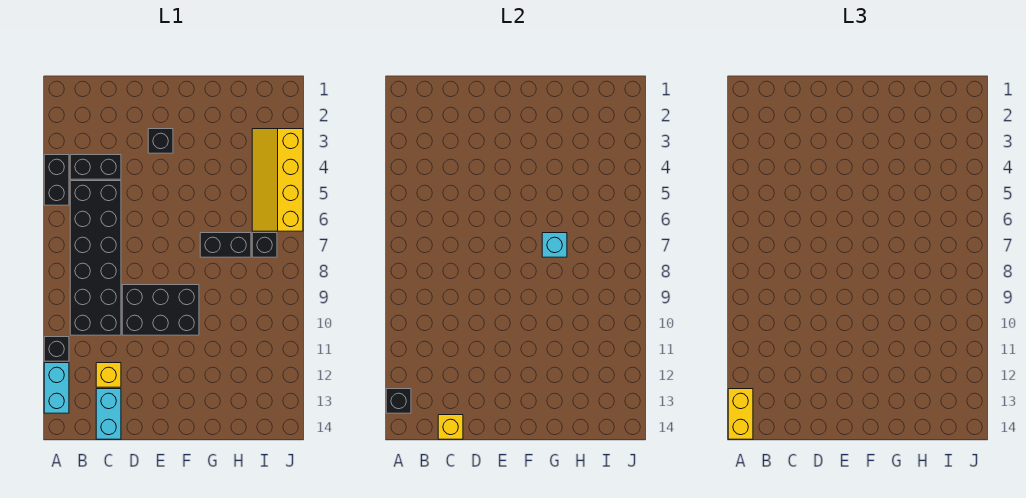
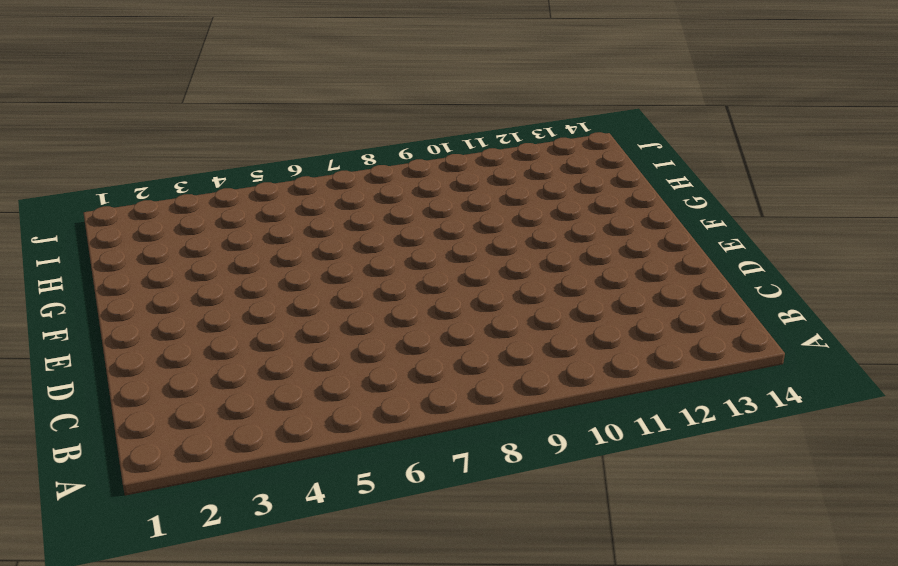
none -> black 1x2 brick [44,155,69,205]
none -> black 1x1 brick [44,337,69,361]
none -> cyan 1x2 brick [44,363,69,413]

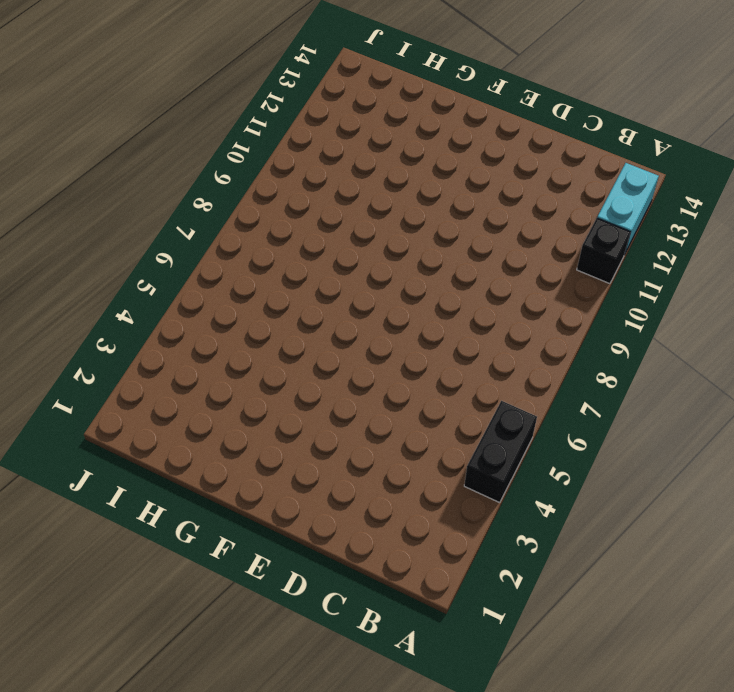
none -> black 1x2 brick [70,155,121,179]
none -> black 2x6 brick [70,181,121,335]
none -> yellow 1x1 brick [96,363,121,387]

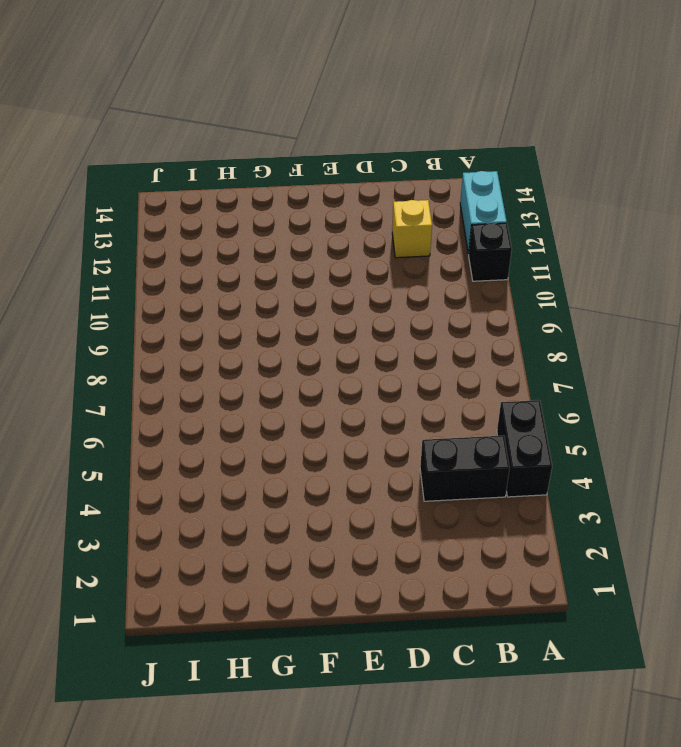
none -> black 2x6 brick [70,181,121,335]
none -> cyan 1x2 brick [96,389,121,439]
none -> black 2x3 brick [122,285,199,335]

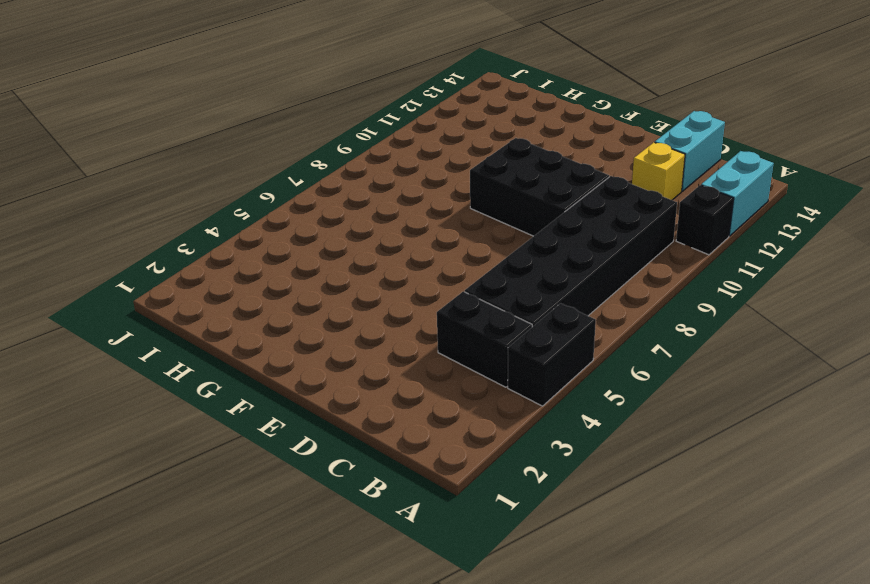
none -> black 1x1 brick [148,129,173,153]
none -> black 1x2 brick [200,233,251,257]
none -> yellow 2x4 slope [252,129,303,231]

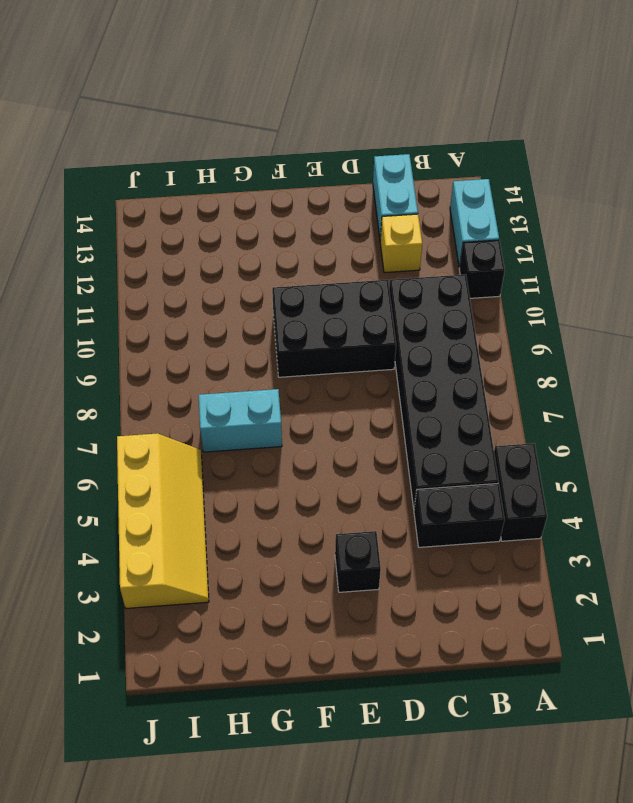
cyan 1x2 brick [199,389,282,452] -> black 1x2 brick [200,233,251,257]
none -> black 1x1 brick [252,233,277,257]
none -> black 1x1 brick [386,389,411,413]
none -> yellow 1x1 brick [438,415,463,439]

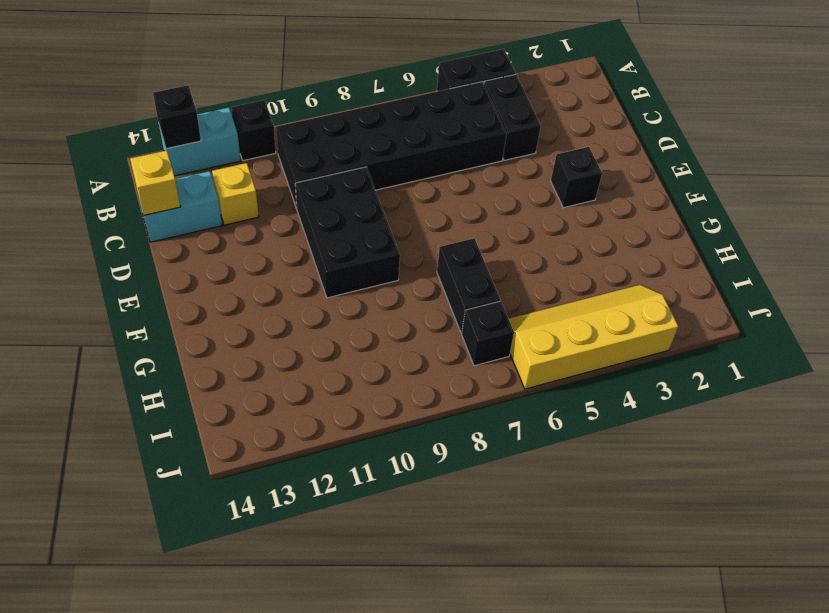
none -> cyan 1x1 brick [542,233,567,257]
none -> yellow 1x2 brick [728,389,753,439]

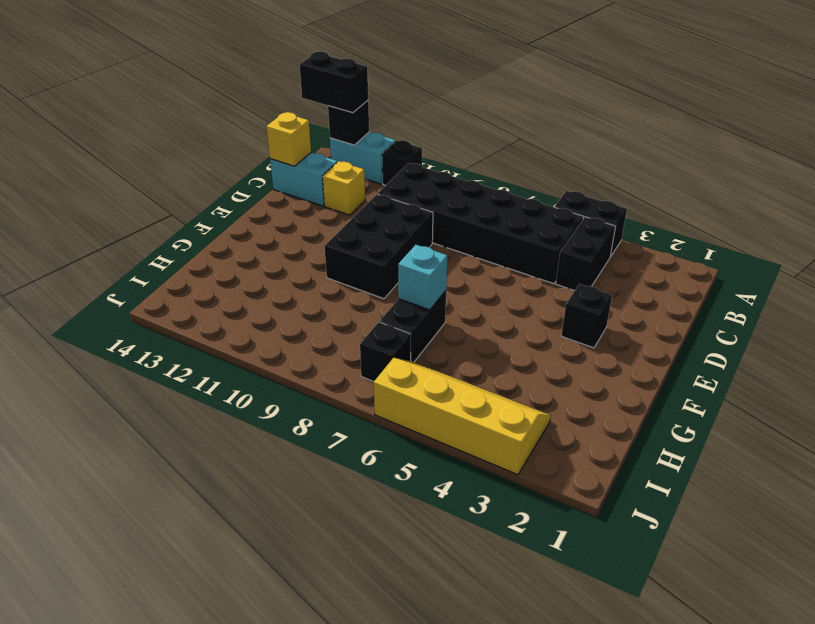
black 1x2 brick [299,51,368,113] -> yellow 1x2 brick [728,389,753,439]

